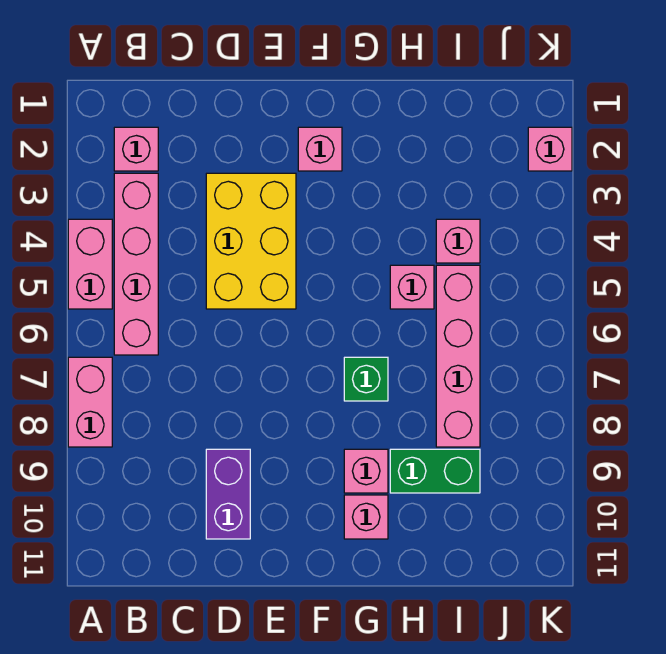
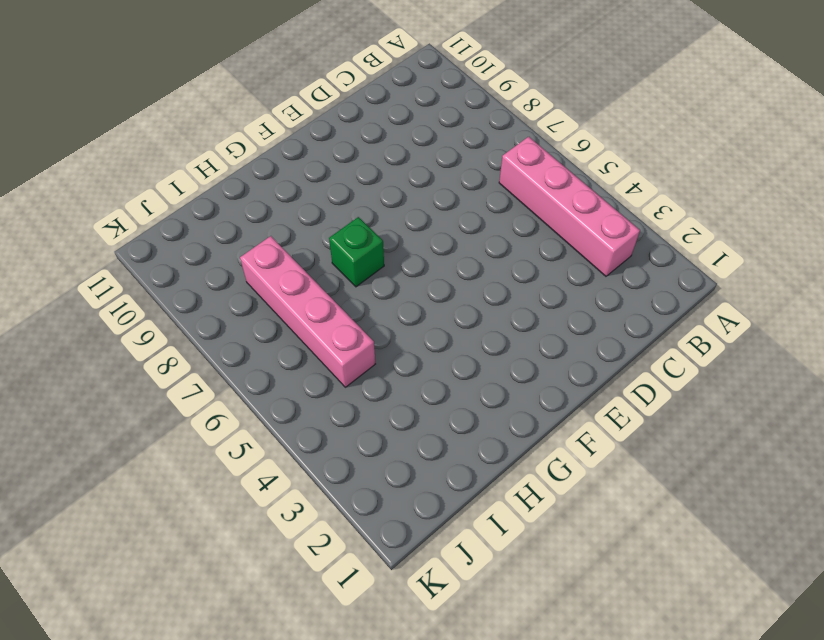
none -> pink 1x2 brick [68,219,112,309]
none -> pink 1x2 brick [68,357,112,447]
none -> pink 1x1 brick [114,127,158,171]

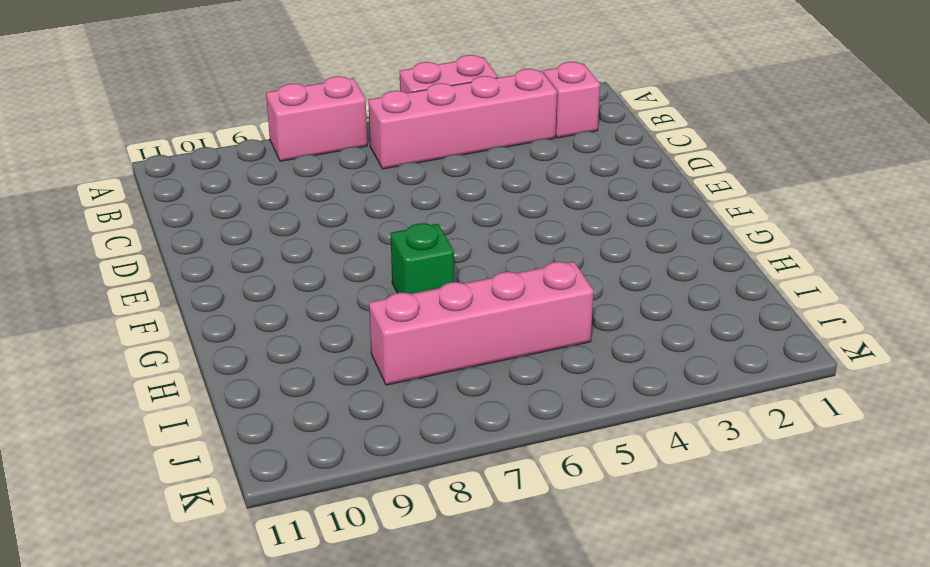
none -> yellow 2x3 brick [206,173,296,309]
none -> purple 1x2 brick [206,449,250,539]
none -> pink 1x1 brick [298,127,342,171]

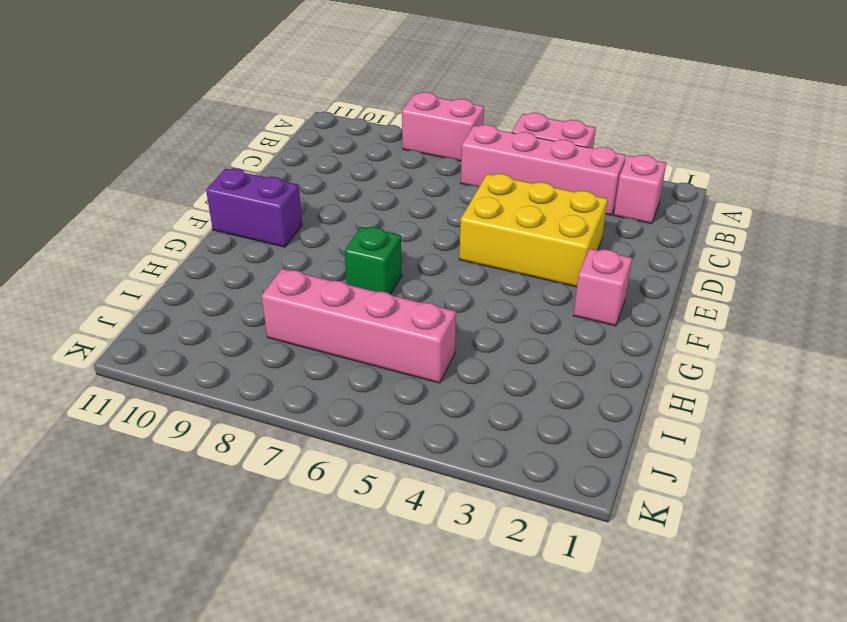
purple 1x2 brick [206,168,302,247] -> purple 1x2 brick moved to [206,449,250,539]
none -> pink 1x1 brick [344,449,388,493]
none -> pink 1x1 brick [344,495,388,539]
none -> pink 1x1 brick [390,265,434,309]

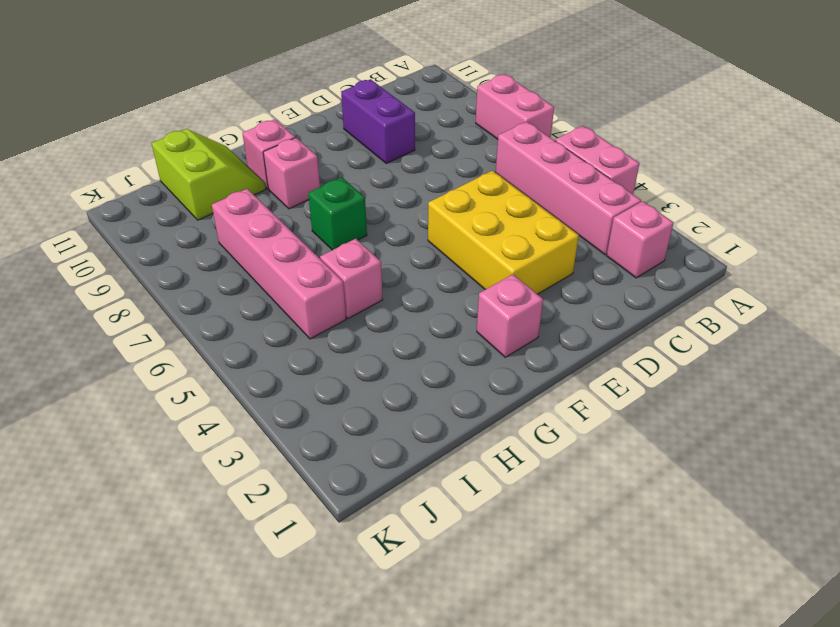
lime 2x2 slope [151,129,266,220] -> none
none -> green 1x2 brick [390,449,480,493]
none -> pink 1x1 brick [436,219,480,263]
none -> pink 1x1 brick [528,127,572,171]

